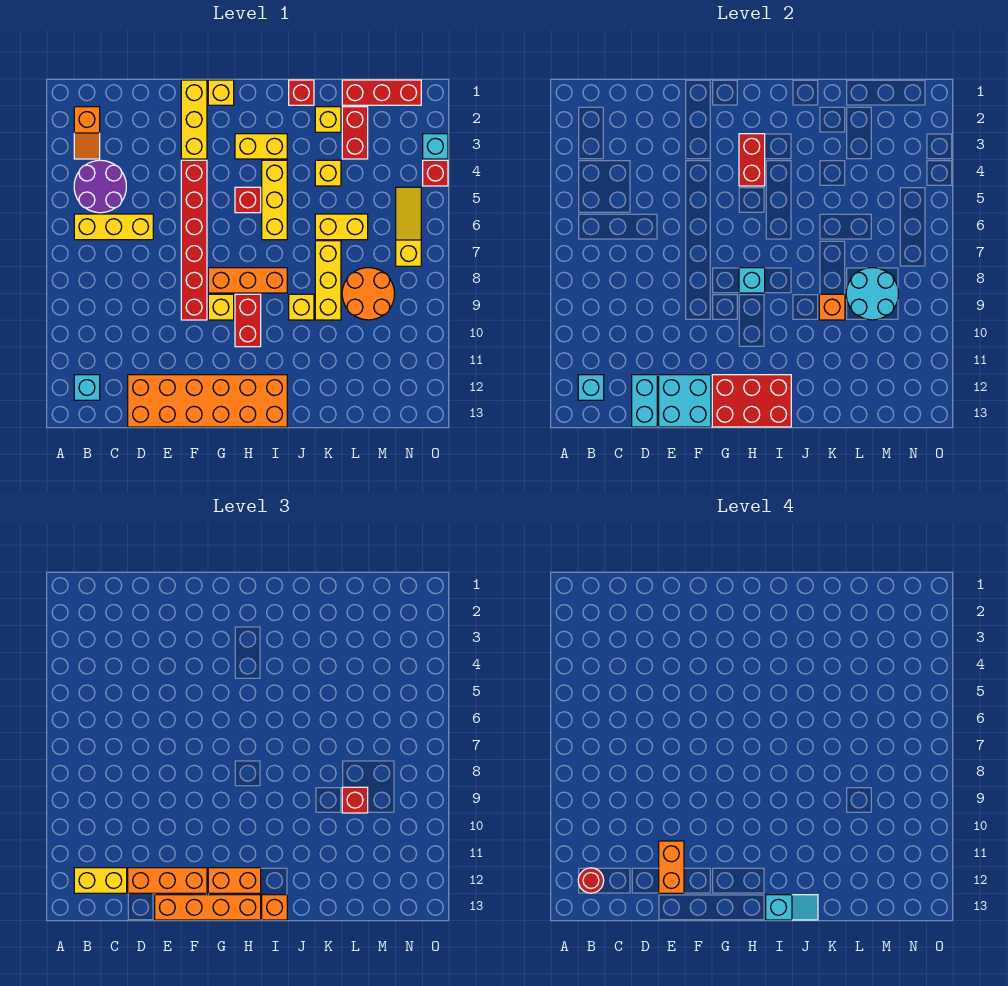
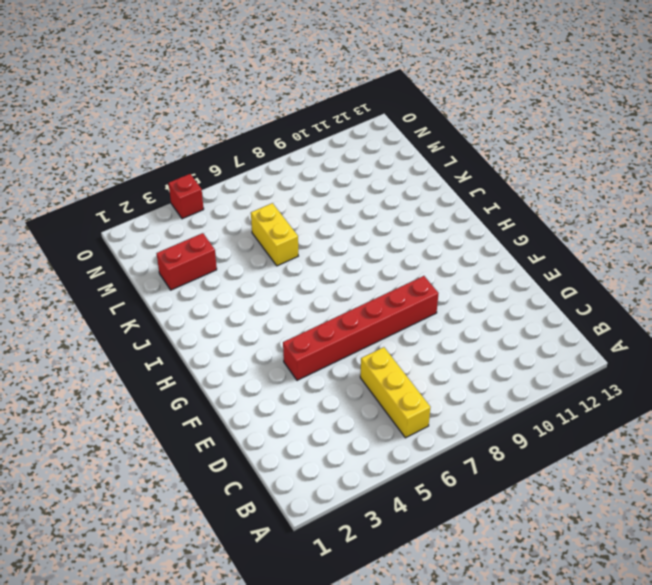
none -> orange 1x2 slope [74,107,100,159]
none -> purple 2x2 round brick [74,160,126,213]
none -> cyan 1x1 brick [74,375,100,400]
none -> orange 2x6 brick [128,375,287,427]

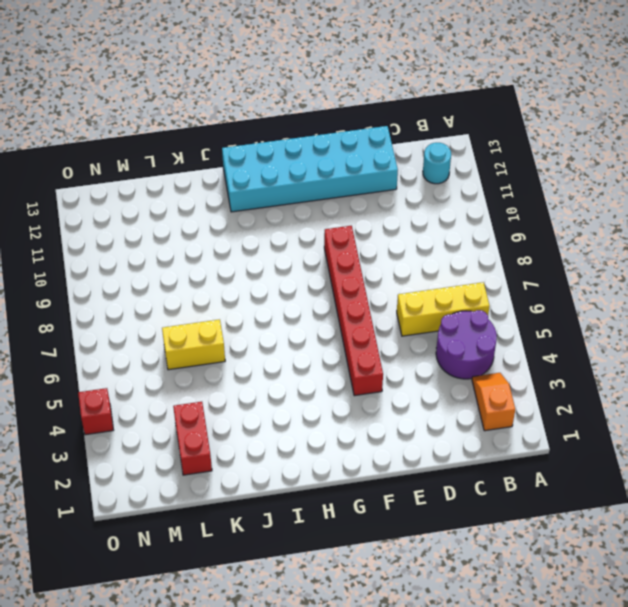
cyan 1x1 round brick [423,143,451,184] -> cyan 1x1 brick [74,375,100,400]
cyan 2x6 brick [222,126,398,212] -> orange 2x6 brick [128,375,287,427]
none -> yellow 1x3 brick [181,80,207,159]
none -> yellow 1x1 brick [208,80,234,105]
none -> orange 1x3 brick [208,268,287,293]
none -> yellow 1x1 brick [208,294,234,320]

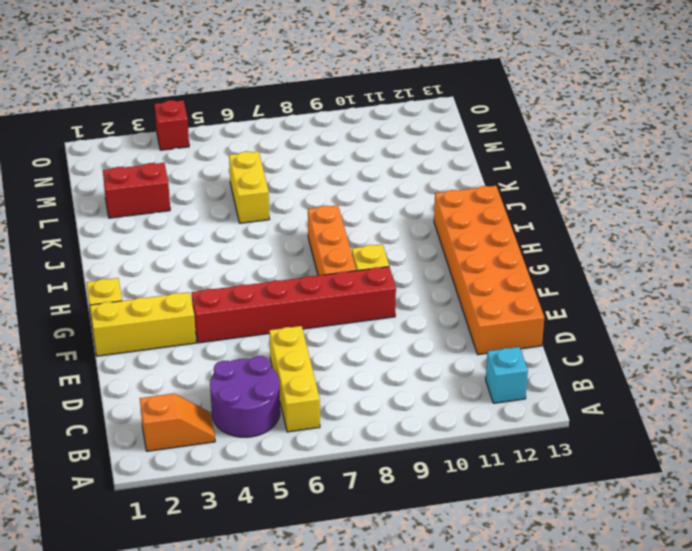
none -> yellow 1x2 brick [235,134,287,159]
none -> red 1x1 brick [235,187,261,213]
none -> red 1x2 brick [235,294,261,347]
none -> yellow 1x3 brick [262,160,287,240]

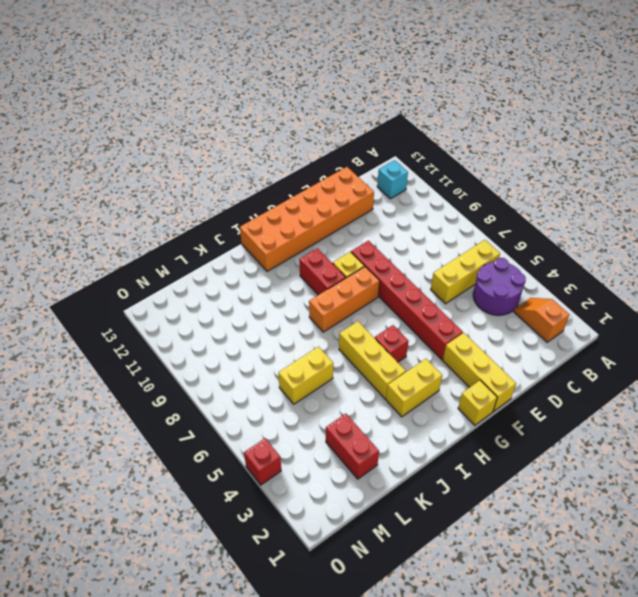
none -> red 1x1 brick [289,80,314,105]
none -> yellow 1x1 brick [289,294,314,320]
none -> yellow 1x1 brick [315,107,341,132]
none -> yellow 1x1 brick [315,160,341,186]

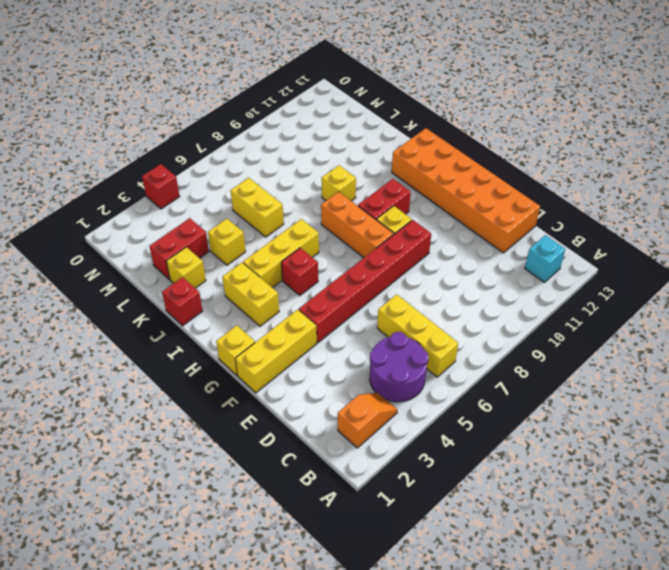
none -> yellow 1x3 brick [315,241,341,320]
none -> red 1x3 brick [342,80,421,105]
none -> orange 2x2 round brick [342,268,395,320]
none -> yellow 1x3 slope [396,187,421,266]

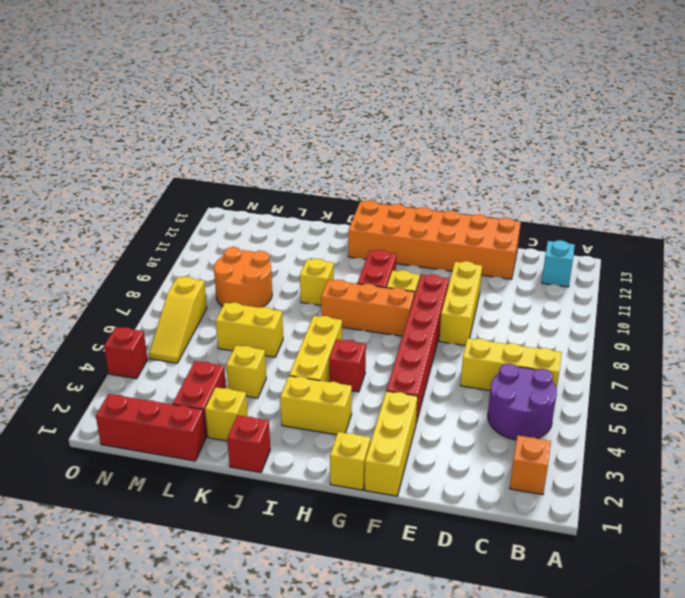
yellow 1x3 brick [439,261,482,346] -> yellow 1x3 brick moved to [315,241,341,320]
none -> cyan 1x1 brick [423,134,448,159]
none -> cyan 1x1 brick [578,375,604,400]
none -> cyan 1x2 brick [632,375,657,427]
none -> cyan 2x2 brick [659,375,711,427]

